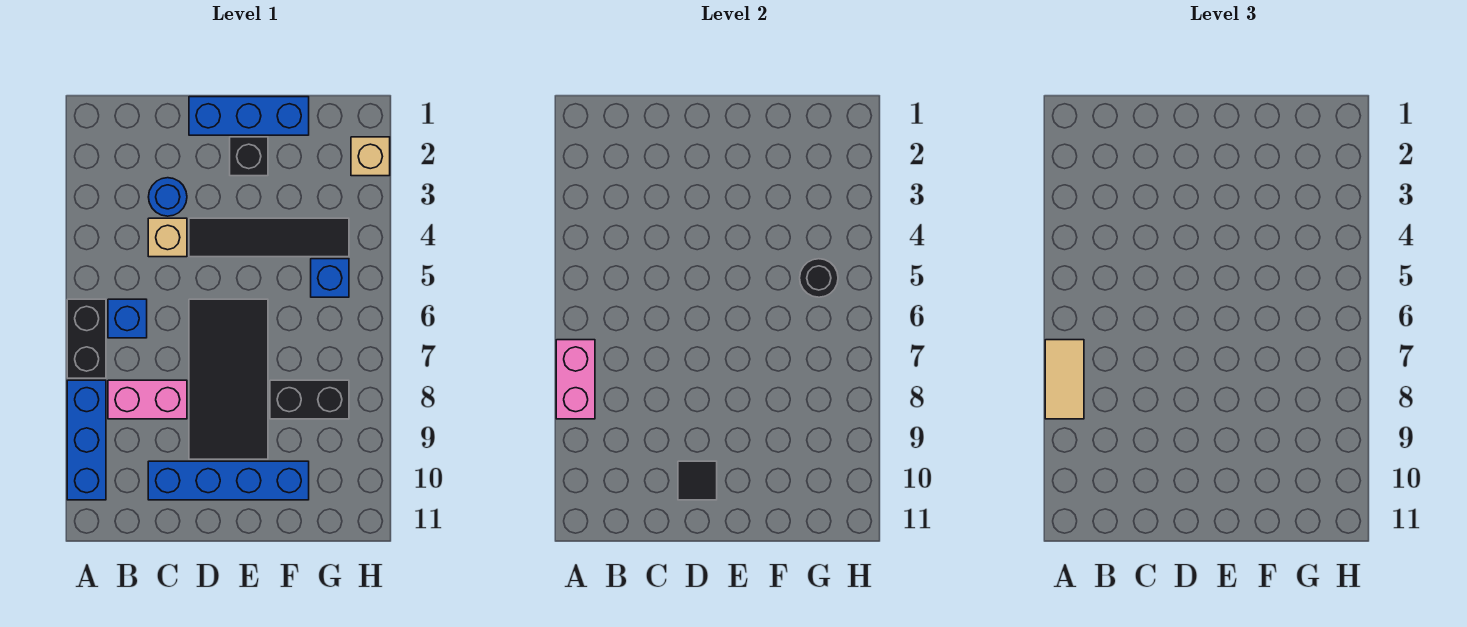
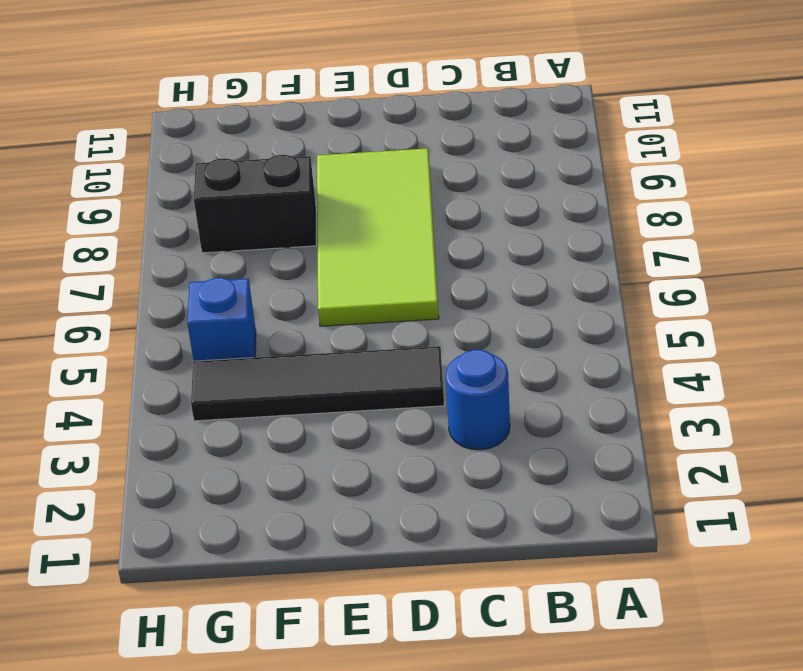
lime 2x4 tile [317,148,439,326] -> black 2x4 tile [189,299,268,459]
none -> black 1x2 brick [67,299,106,378]
none -> blue 1x3 brick [67,380,106,500]
none -> blue 1x1 brick [108,299,147,338]

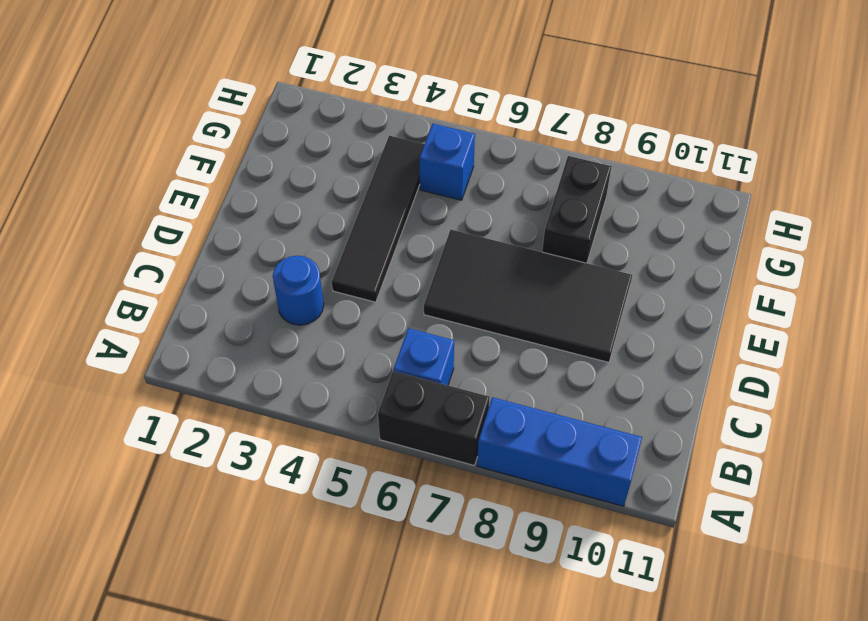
none -> pink 1x2 brick [108,380,187,419]
none -> tan 1x1 brick [148,218,187,257]
none -> blue 1x4 brick [148,461,309,500]

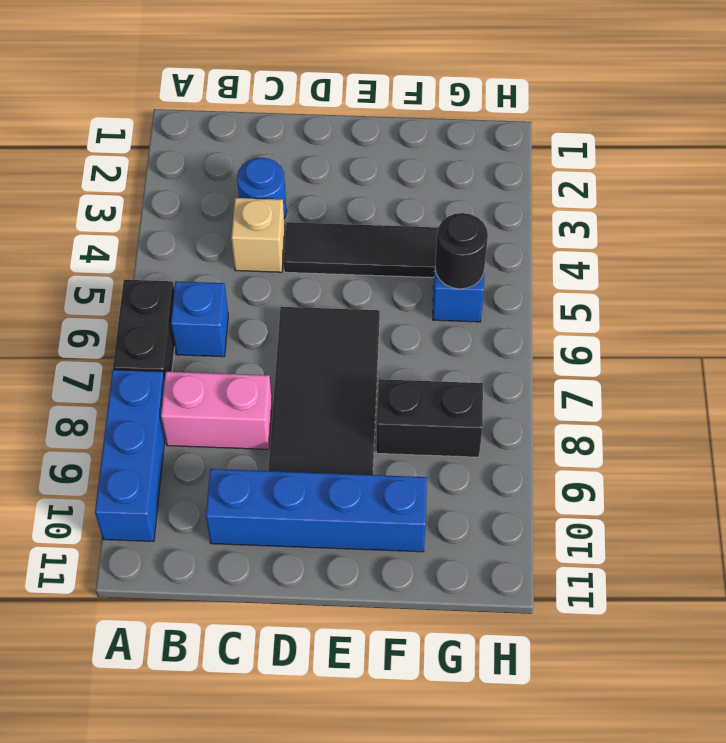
none -> blue 1x3 brick [189,97,309,135]
none -> black 1x1 brick [230,137,268,176]
none -> tan 1x1 brick [351,137,390,176]

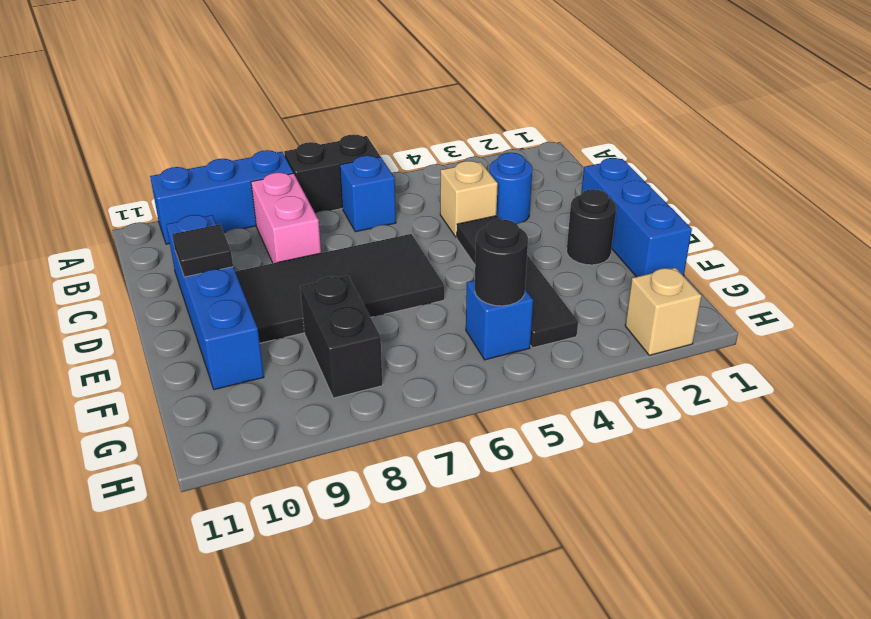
black 1x1 round brick [567,189,616,265] -> black 1x1 brick [230,137,268,176]
none -> pink 1x2 brick [556,340,595,419]
none -> tan 1x2 tile [1045,340,1084,419]

